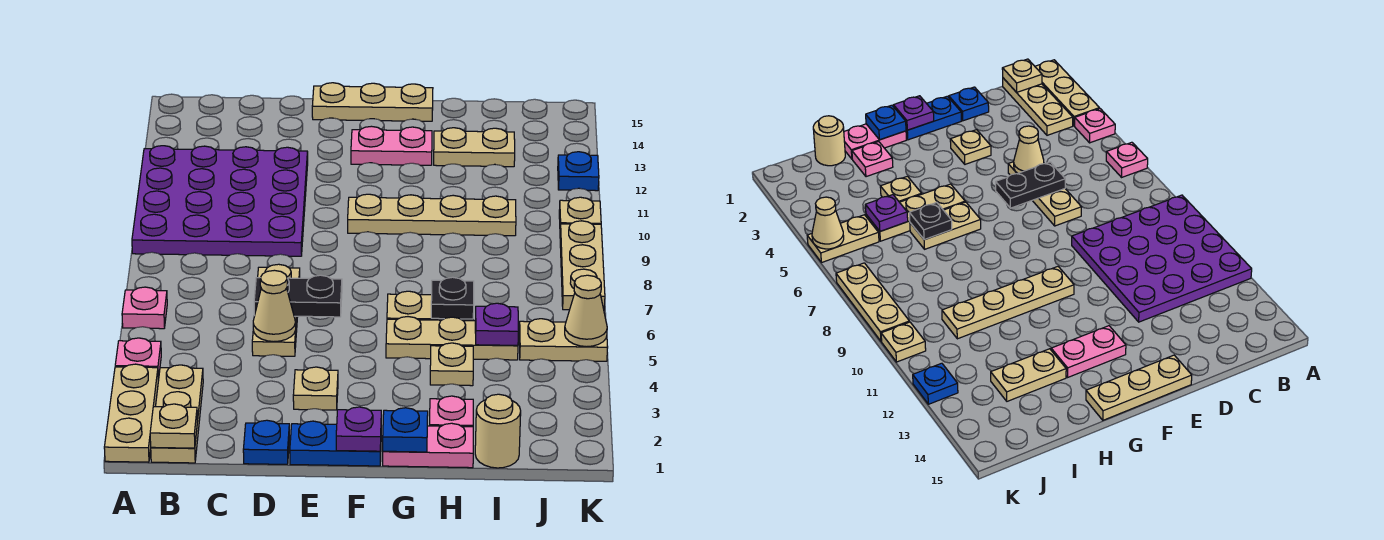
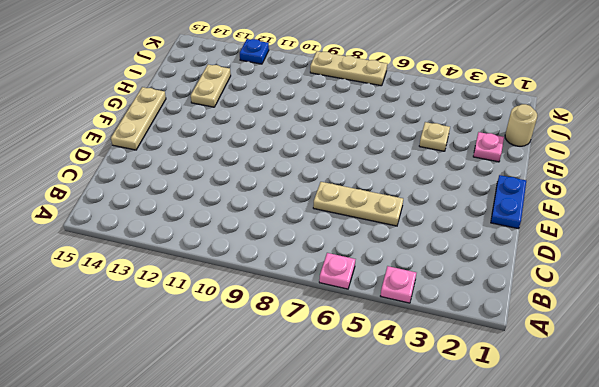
none -> tan 1x3 plate [104,364,158,462]
none -> purple 4x4 plate [132,146,308,256]
none -> tan 1x3 plate [151,365,203,463]
none -> blue 1x1 plate [243,420,290,464]

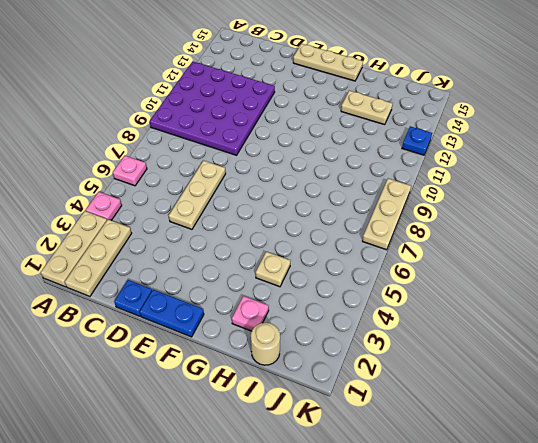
none -> tan 1x1 plate [293,367,338,410]
none -> tan 1x4 plate [348,194,516,236]
none -> pink 1x2 plate [351,126,432,165]
none -> pink 1x2 plate [383,423,473,468]

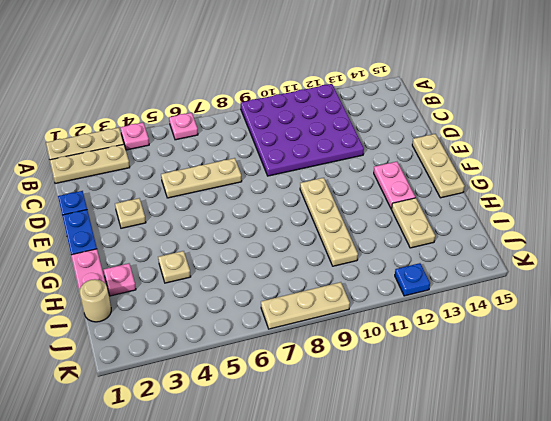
none -> tan 1x3 plate [386,317,518,360]
none -> tan 1x2 plate [387,291,473,321]
none -> tan 1x2 plate [519,319,608,361]
none -> tan 1x1 plate [559,197,601,228]

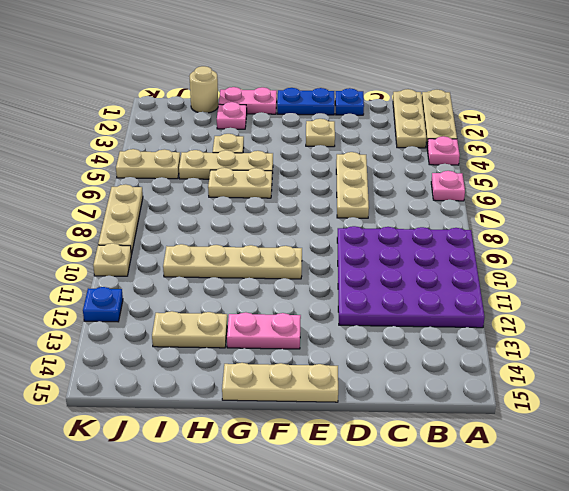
none -> tan 1x1 plate [150,404,197,448]
none -> tan 1x1 cone [253,270,296,342]
none -> black 1x2 plate [254,275,342,317]
none -> purple 1x1 plate [336,407,381,451]

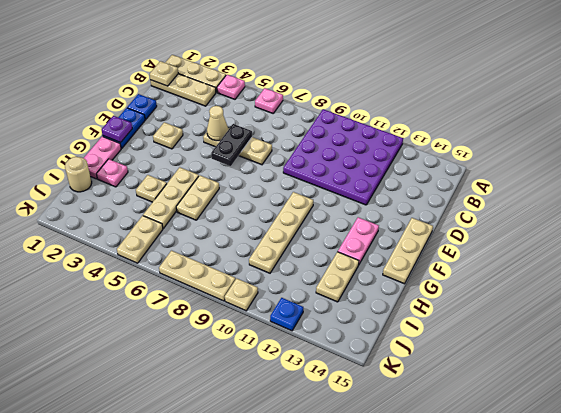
none -> blue 1x1 plate [383,408,428,452]
none -> black 1x1 plate [431,277,474,319]
none -> purple 1x1 plate [475,303,519,345]
none -> tan 1x1 cone [565,275,607,347]

